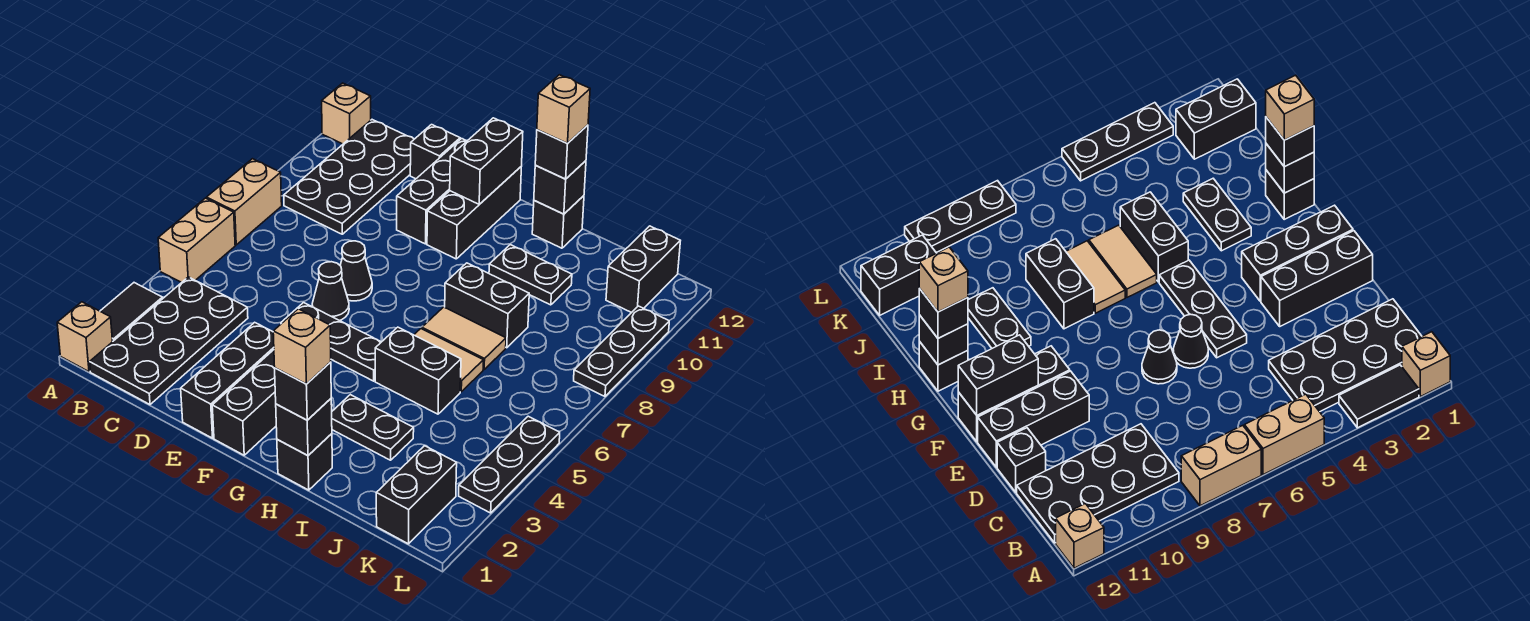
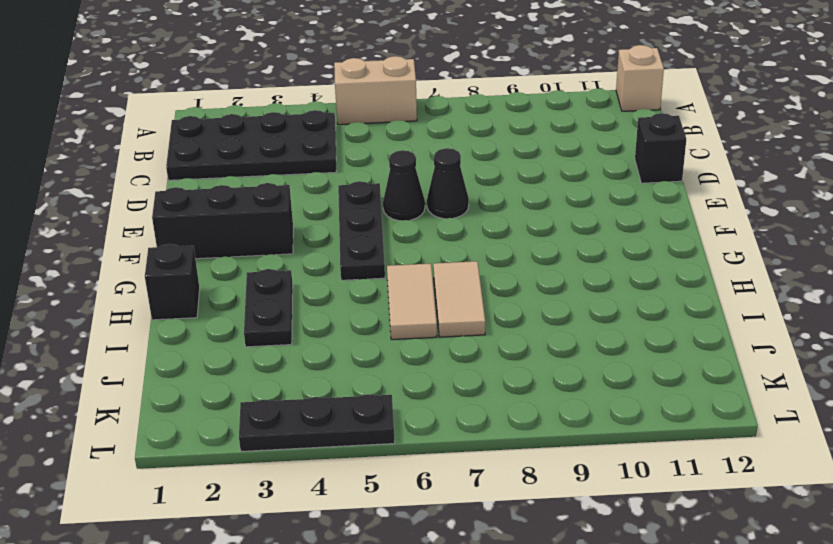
none -> tan 1x1 brick [57,302,113,372]
none -> black 1x2 tile [100,283,163,341]
none -> tan 1x2 brick [207,159,282,245]
none -> black 2x4 plate [284,120,414,234]

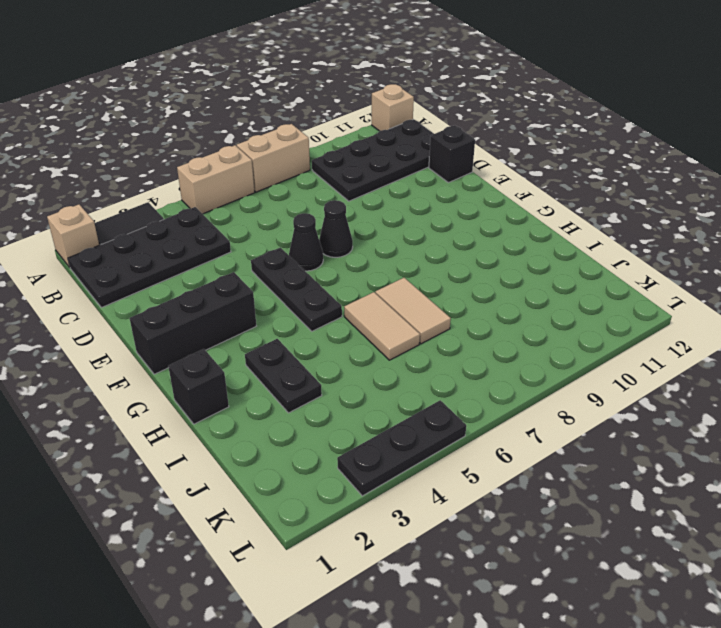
none -> black 1x3 brick [181,322,274,438]
none -> black 1x3 brick [397,139,467,244]
none -> black 1x3 brick [427,167,521,259]
none -> black 1x2 brick [375,327,461,414]

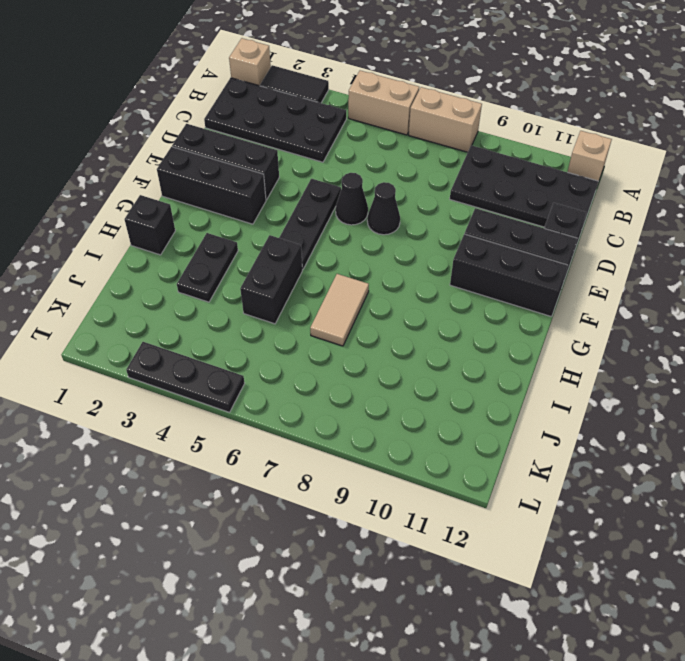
none -> tan 1x2 tile [414,329,483,392]
none -> black 1x2 brick [445,263,529,348]
none -> black 1x2 plate [489,245,572,305]
none -> black 1x1 brick [532,196,584,248]

